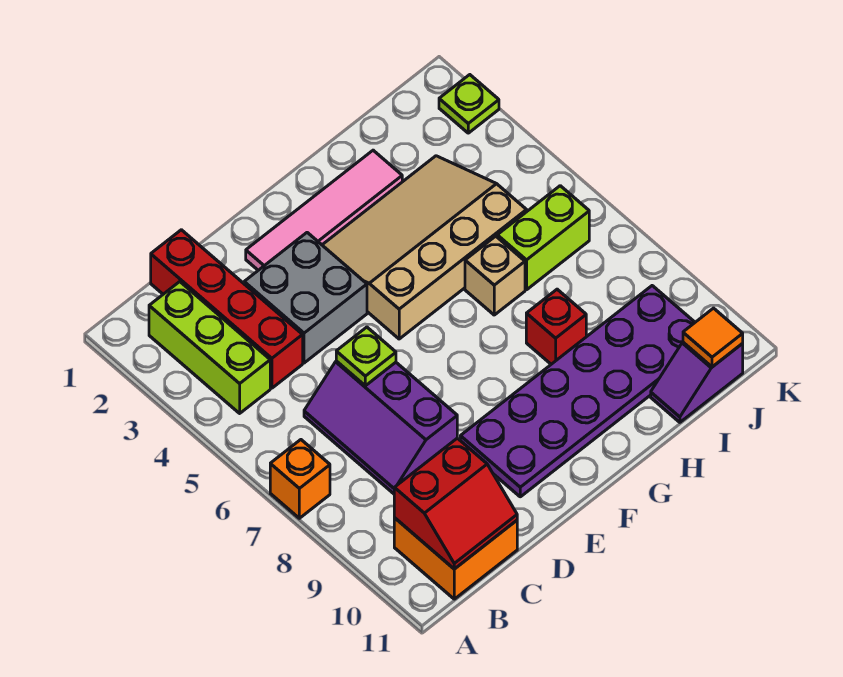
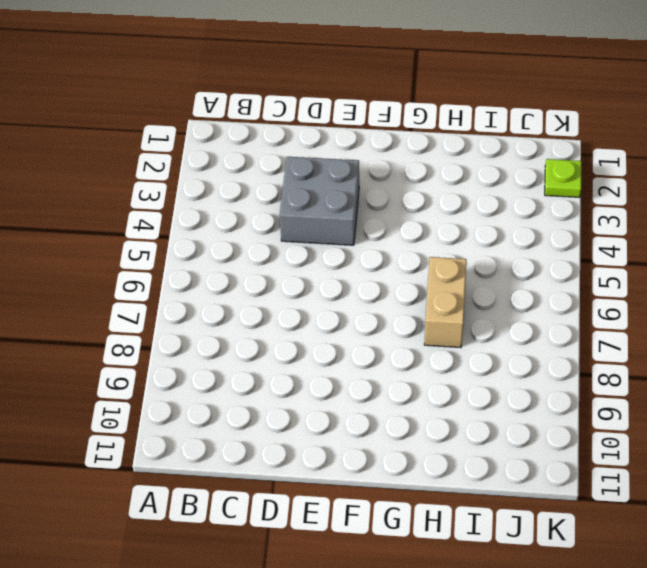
tan 1x2 brick [424,257,466,347] -> tan 1x1 brick [465,236,525,315]
none -> orange 1x1 brick [270,440,330,518]
none -> lime 1x3 brick [149,282,270,413]
none -> orange 2x2 brick [394,518,517,599]

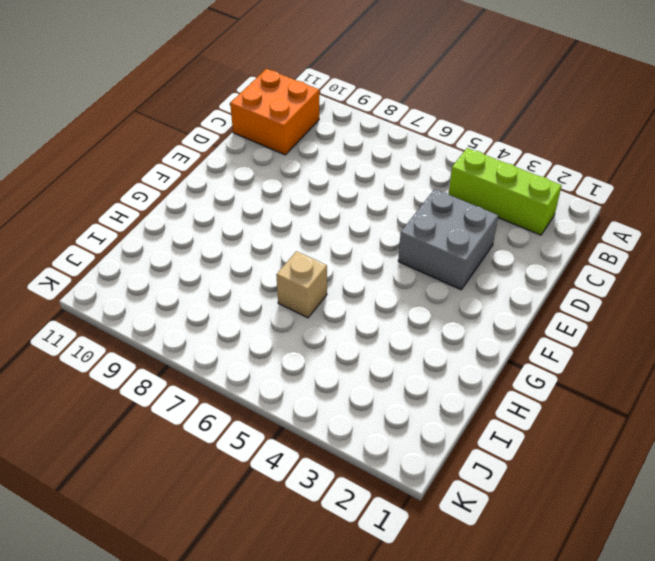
none -> orange 1x1 brick [270,440,330,518]
none -> red 1x4 brick [151,230,303,388]
none -> purple 2x3 slope [304,361,457,494]

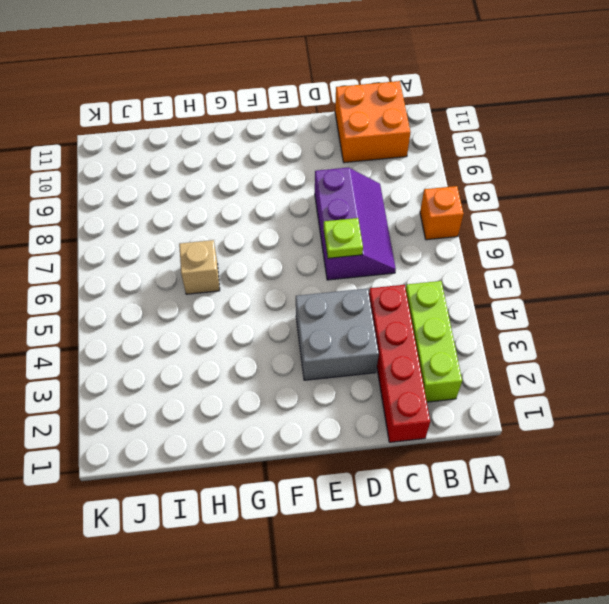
none -> pink 1x4 tile [246,150,402,270]
none -> purple 2x6 plate [460,286,695,497]
none -> tan 3x4 slope [323,156,527,339]

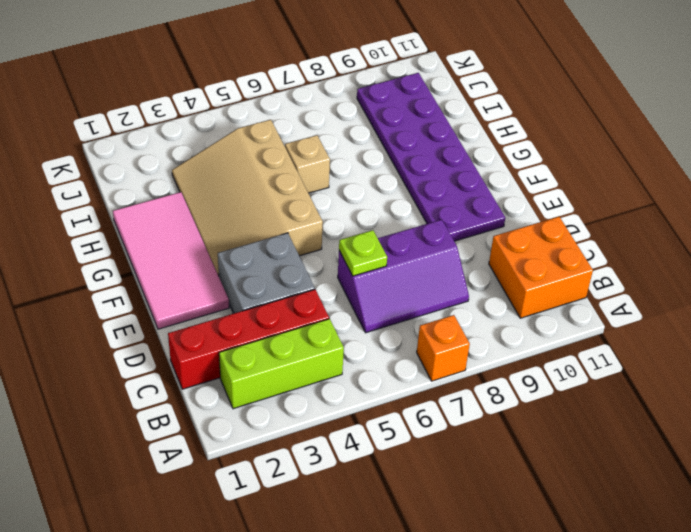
pink 2x4 tile [113,192,229,329] -> pink 1x4 tile [246,150,402,270]
none -> red 1x1 brick [526,289,586,364]
none -> lime 1x2 brick [497,186,589,290]
none -> purple 1x2 slope [651,342,743,422]

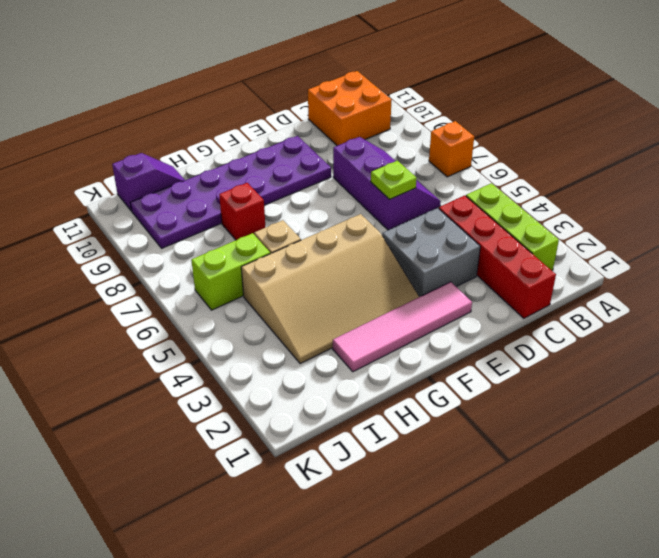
none -> lime 1x1 plate [439,75,499,133]
none -> red 2x2 slope [394,438,517,569]
none -> orange 1x1 tile [683,308,743,367]

